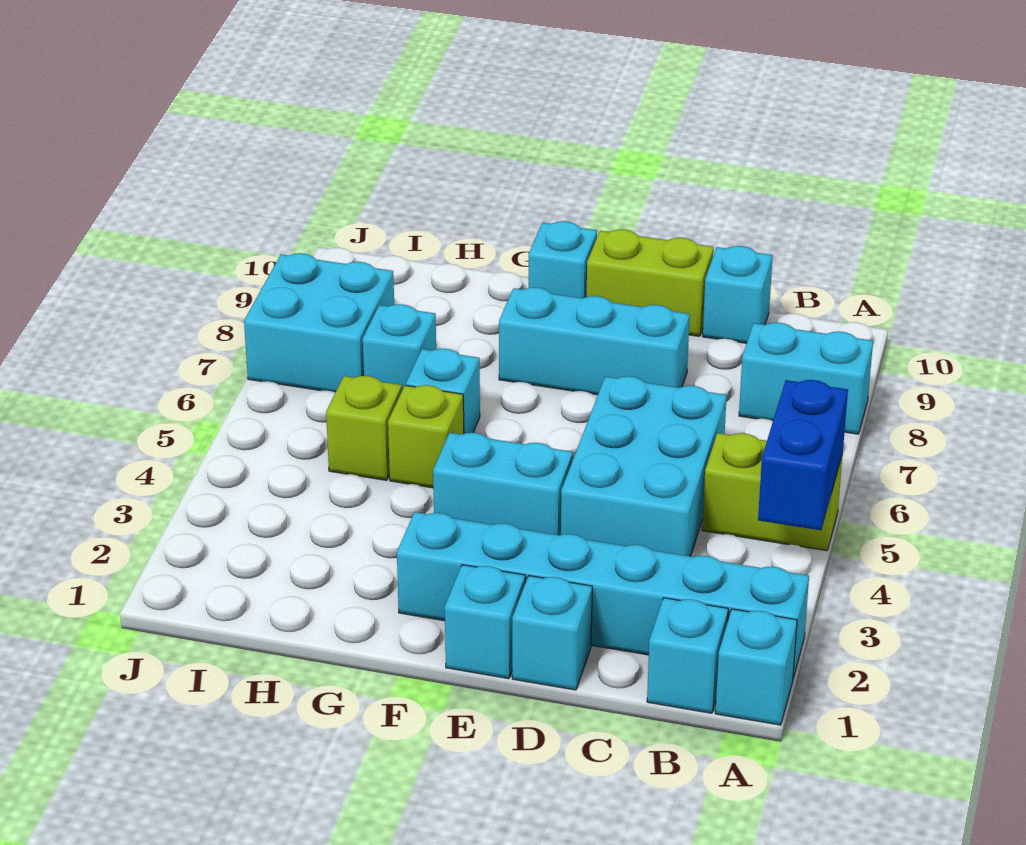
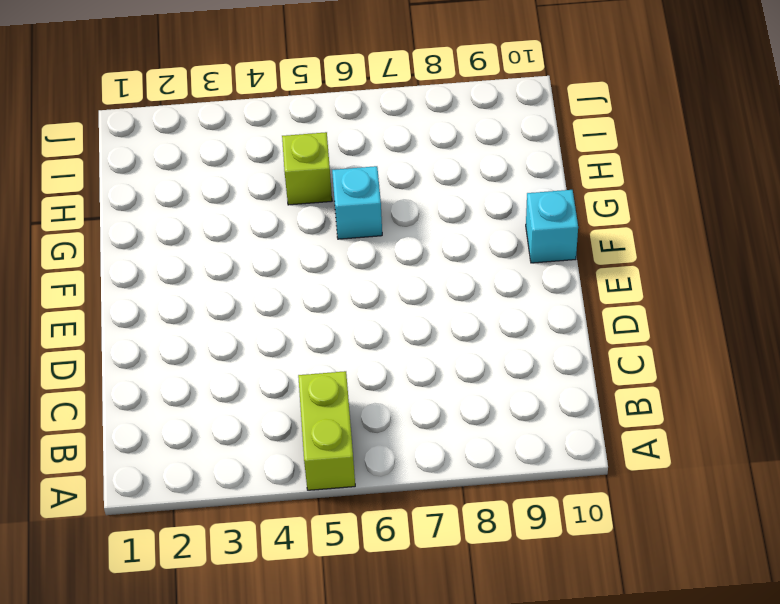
none -> cyan 1x1 brick [715,609,797,725]
none -> cyan 1x6 brick [397,512,809,678]
none -> cyan 1x2 brick [739,322,873,434]

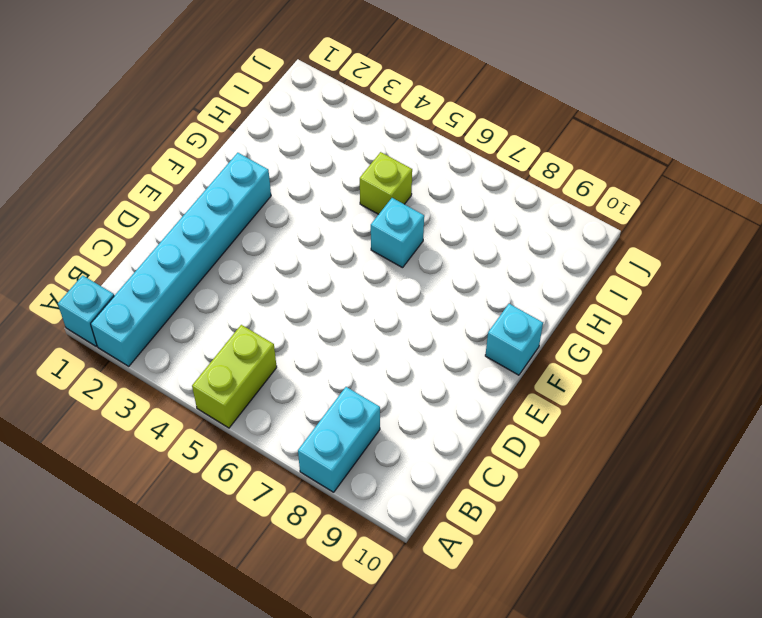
none -> cyan 1x1 brick [647,598,728,713]
none -> cyan 2x3 brick [561,376,727,556]
none -> cyan 1x1 brick [703,246,773,343]

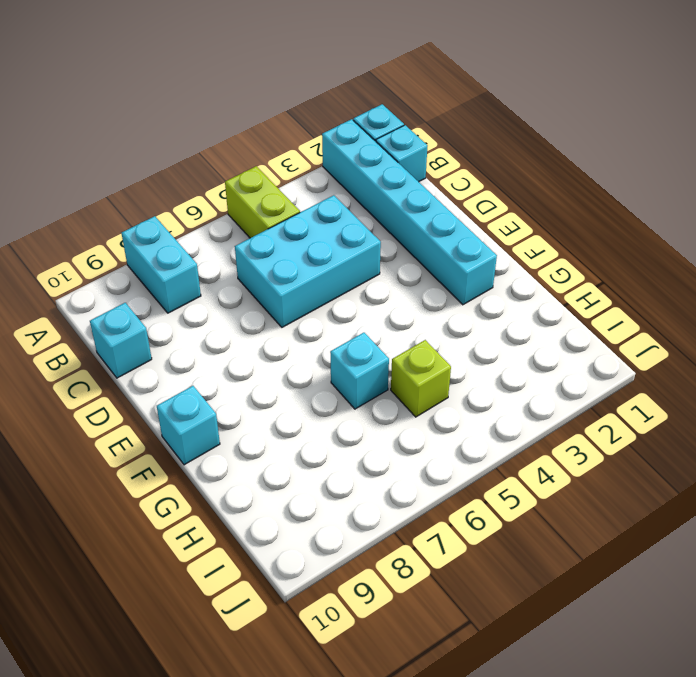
none -> cyan 1x1 brick [512,576,592,690]
none -> cyan 1x3 brick [499,287,690,395]
none -> lime 1x2 brick [587,229,714,336]

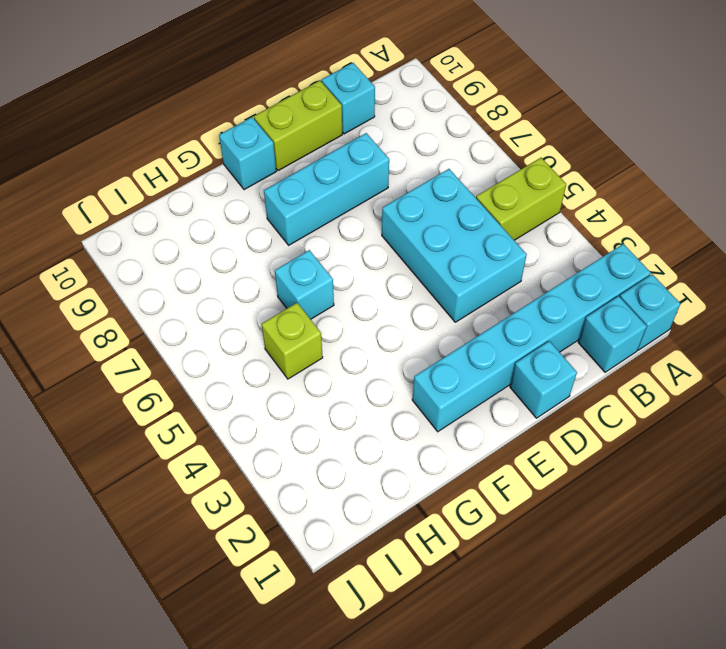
none -> cyan 1x2 brick [739,322,873,434]
none -> cyan 1x1 brick [445,565,525,679]
none -> cyan 1x2 brick [433,433,573,535]

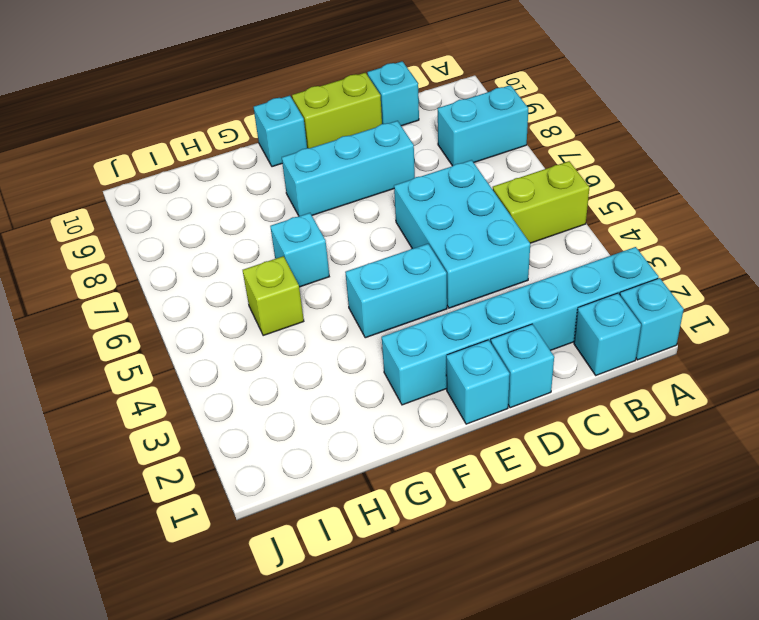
none -> lime 1x1 brick [388,385,464,488]
none -> cyan 1x1 brick [363,304,436,390]
none -> cyan 2x2 brick [244,253,394,393]

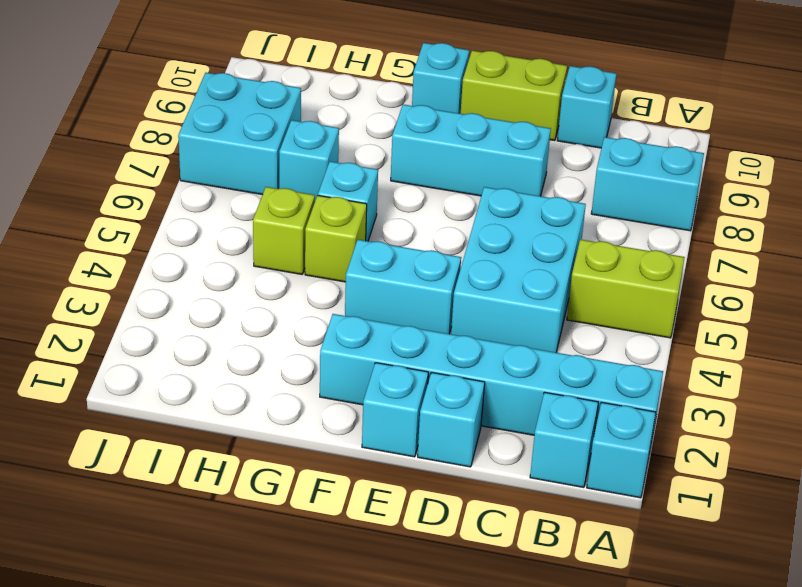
none -> blue 1x2 brick [758,380,848,530]

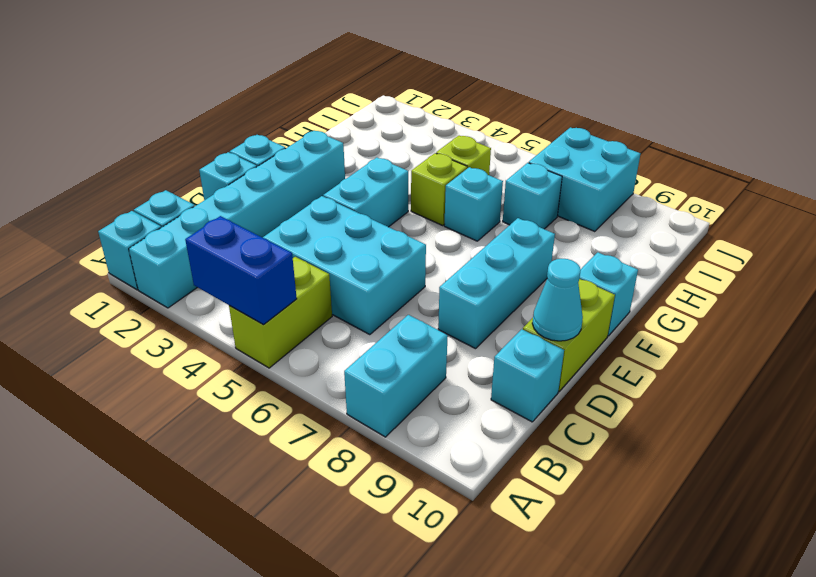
cyan 1x1 cone [532,259,583,341] -> none

